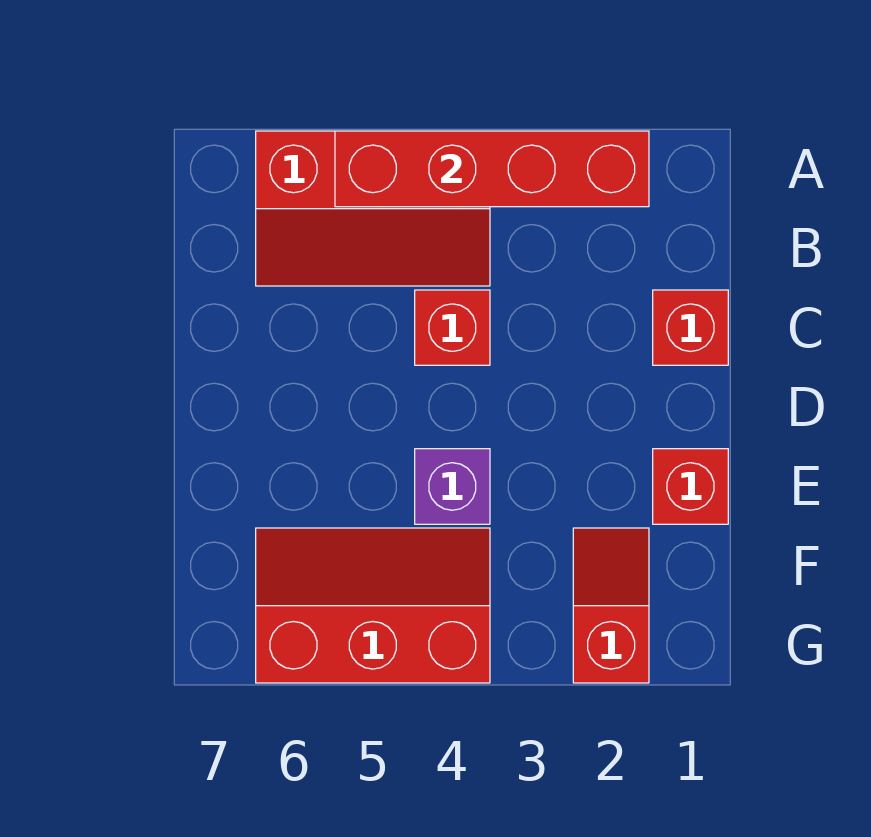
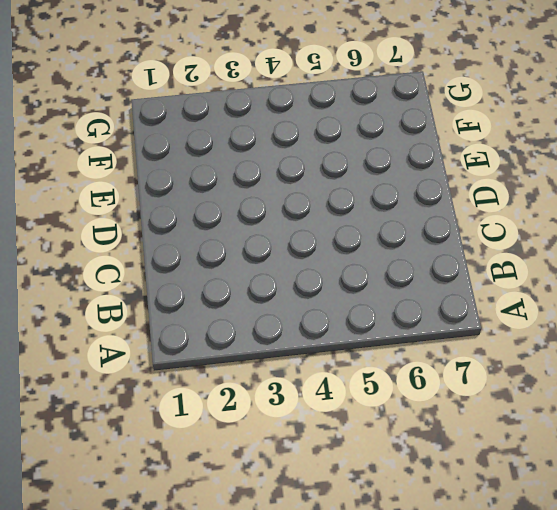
none -> red 2x3 slope [256,131,490,286]
none -> red 1x1 brick [653,290,728,365]

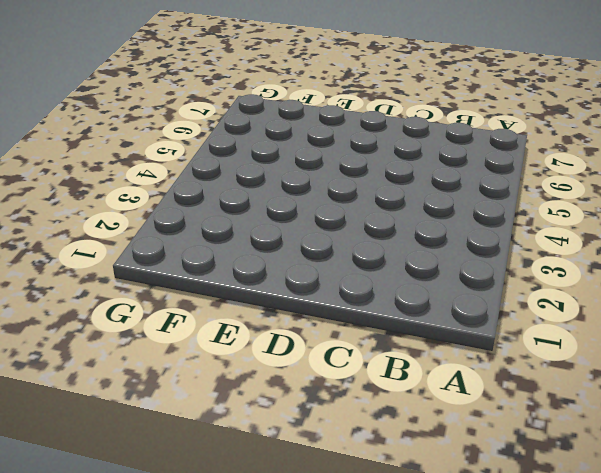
none -> red 2x3 slope [256,131,490,286]
none -> red 1x1 brick [653,290,728,365]

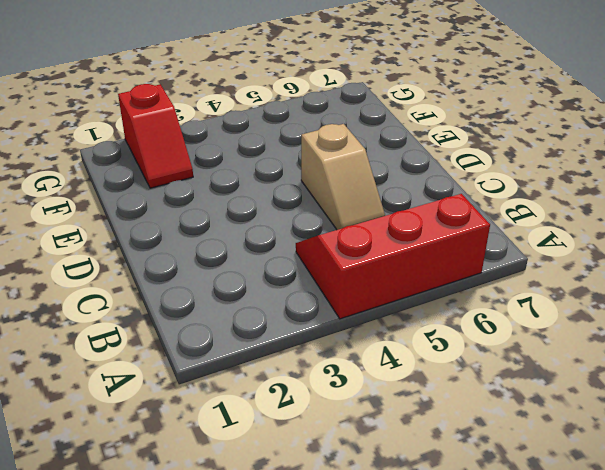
tan 1x2 slope [301,124,385,230] -> none
none -> red 1x1 brick [653,290,728,365]
none -> red 1x1 brick [415,290,490,365]

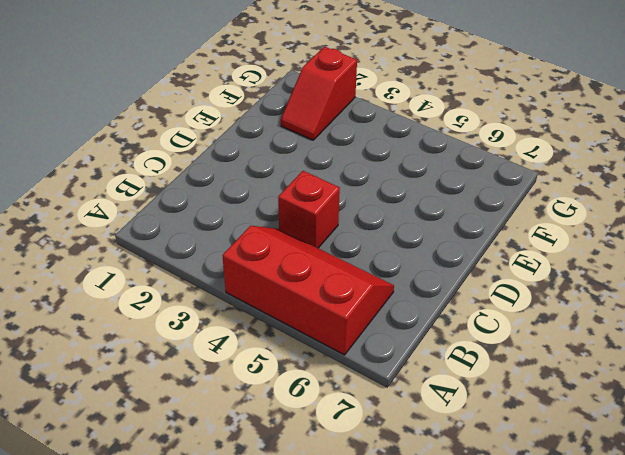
none -> red 1x1 brick [653,290,728,365]
none -> red 1x1 brick [653,449,728,524]

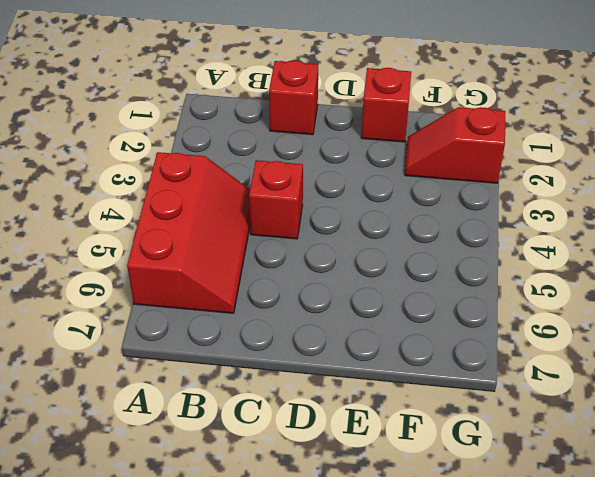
none -> purple 1x1 brick [415,449,490,524]
none -> red 2x3 slope [256,528,490,683]

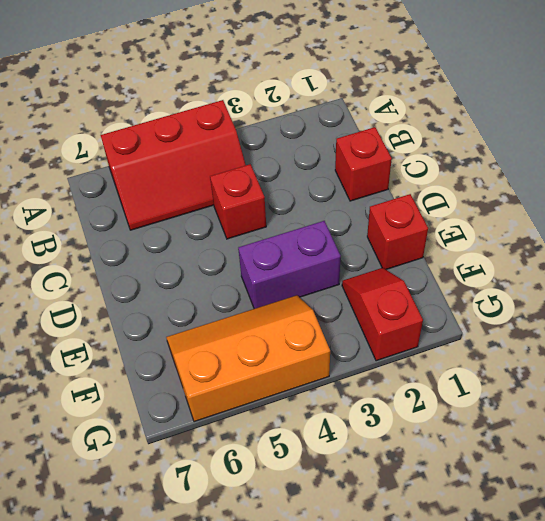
purple 1x2 brick [238,221,341,309] -> purple 1x1 brick [415,449,490,524]
orange 2x3 slope [166,295,330,422] -> red 2x3 slope [256,528,490,683]
none -> red 1x4 brick [335,131,649,207]

